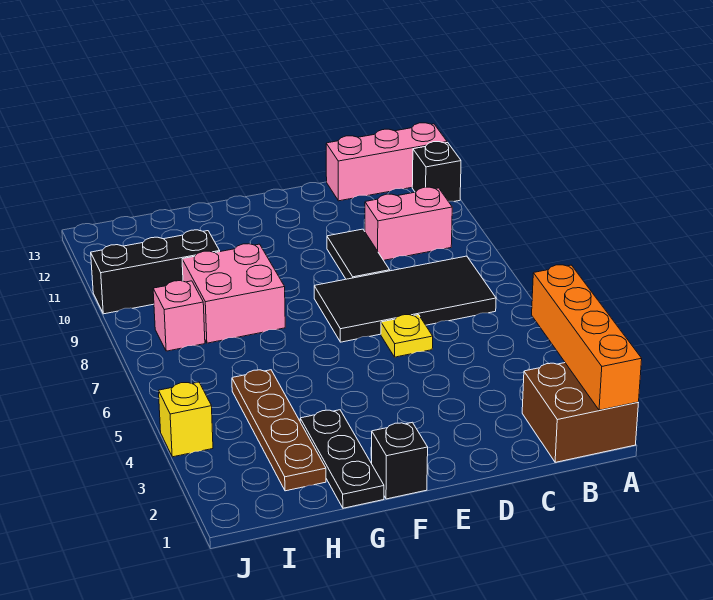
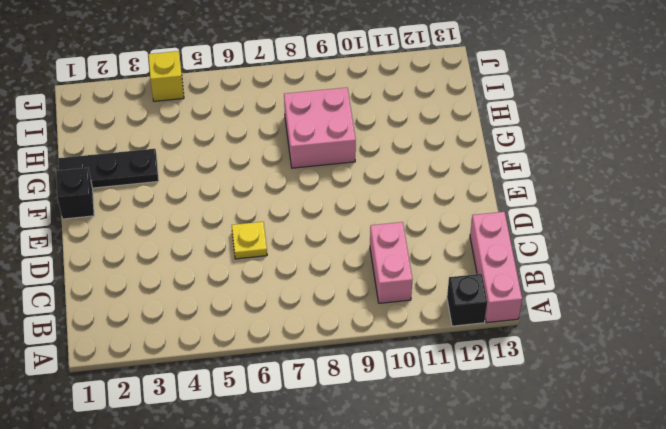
none -> brown 2x2 brick [522,363,638,462]
none -> black 2x4 tile [314,256,496,342]
none -> black 1x2 tile [327,229,390,279]

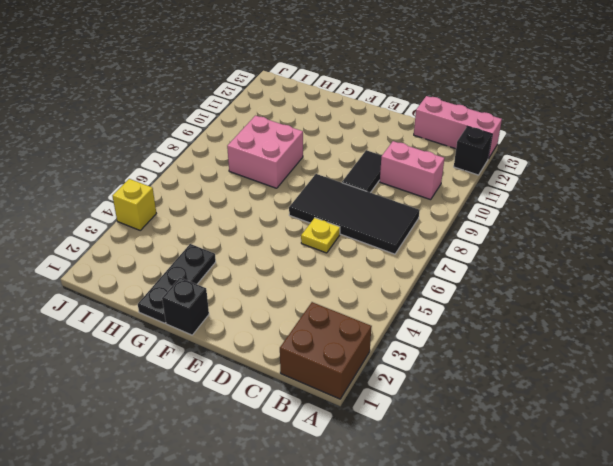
none -> brown 1x4 plate [232,370,326,491]
none -> black 1x3 brick [91,230,220,314]
none -> pink 1x1 brick [153,281,205,351]

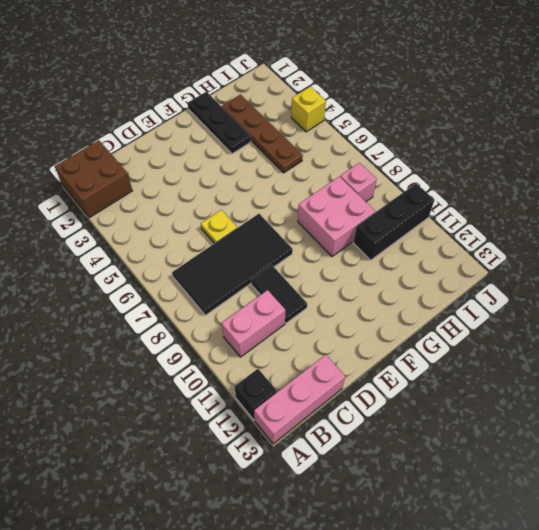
none -> black 1x1 brick [372,422,428,499]
none -> orange 1x4 brick [532,265,642,410]

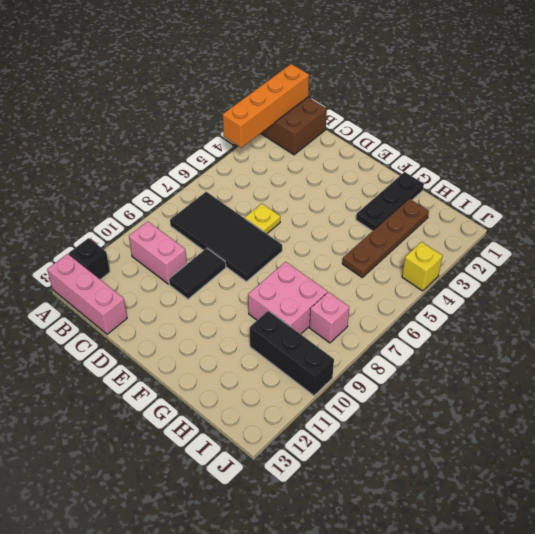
none -> black 1x1 brick [372,422,428,499]

